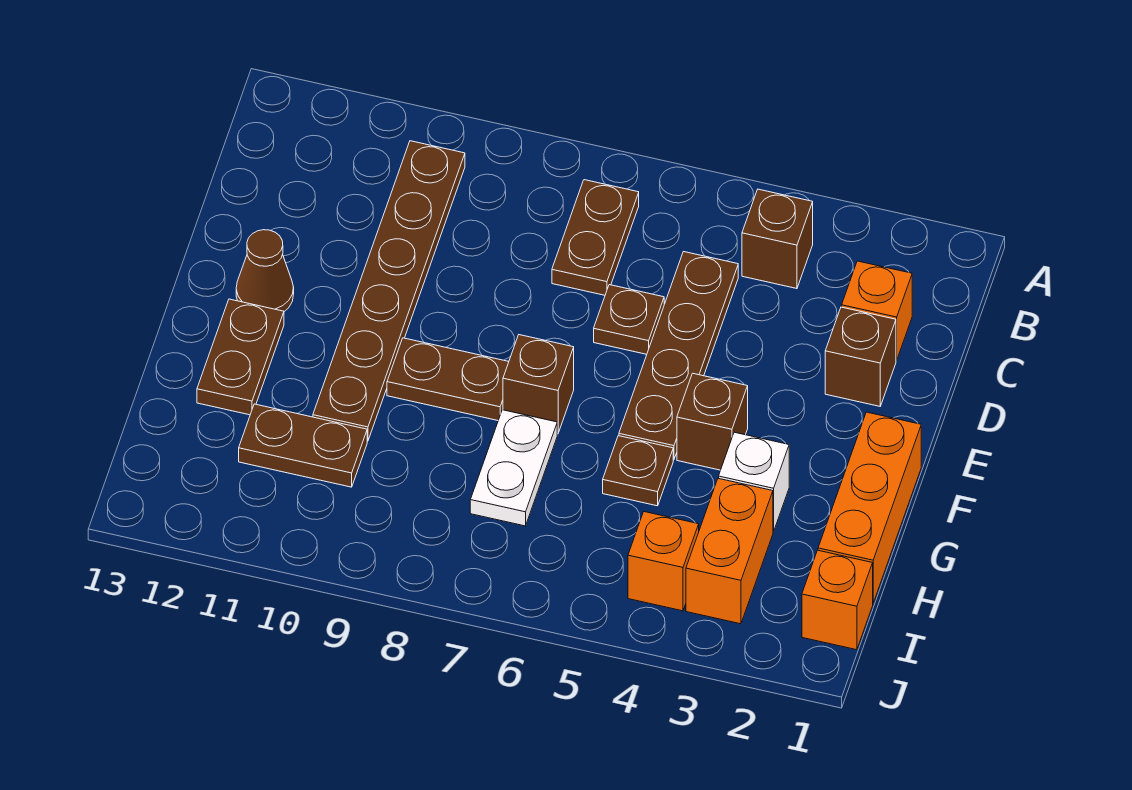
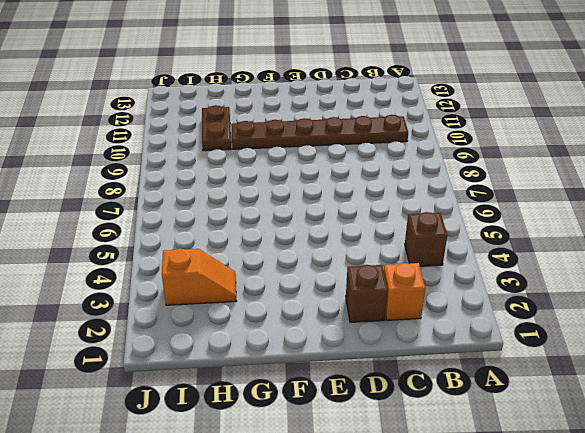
orange 1x2 slope [162,249,236,305] -> orange 1x2 brick [686,478,773,624]
none -> brown 1x2 plate [552,180,639,295]
none -> brown 1x4 plate [619,252,738,460]
none -> brown 1x1 plate [594,285,664,354]

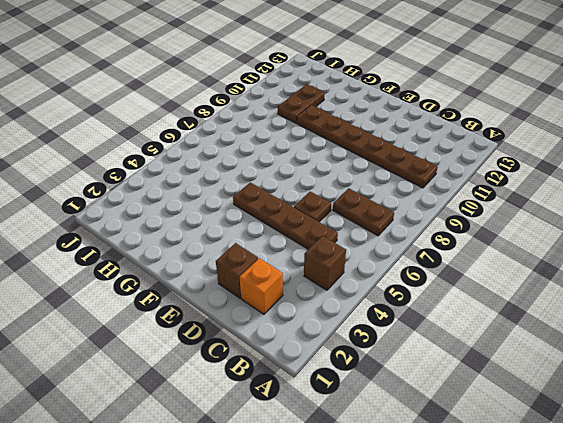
none -> brown 1x1 cone [236,230,294,311]
none -> orange 1x3 brick [818,412,921,603]
none -> brown 1x1 brick [677,373,748,470]

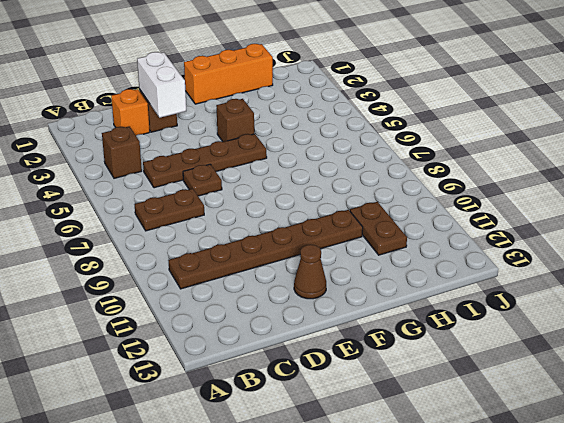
white 1x2 brick [137,52,186,118] -> none
none -> brown 1x1 brick [503,335,574,434]
none -> brown 1x2 plate [387,338,509,420]
none -> brown 1x2 plate [197,299,284,415]

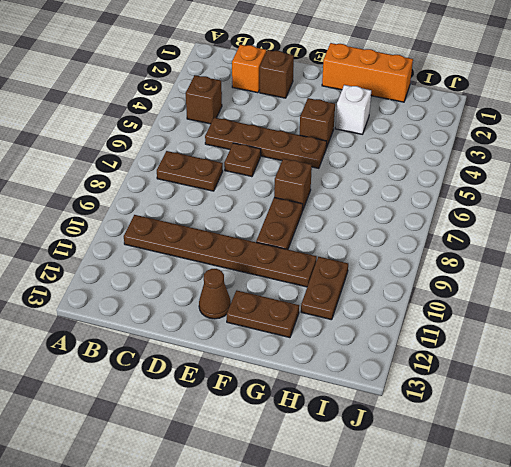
none -> brown 1x1 plate [603,436,673,506]
none -> white 1x2 plate [470,410,557,526]
none -> orange 1x2 brick [686,478,773,624]

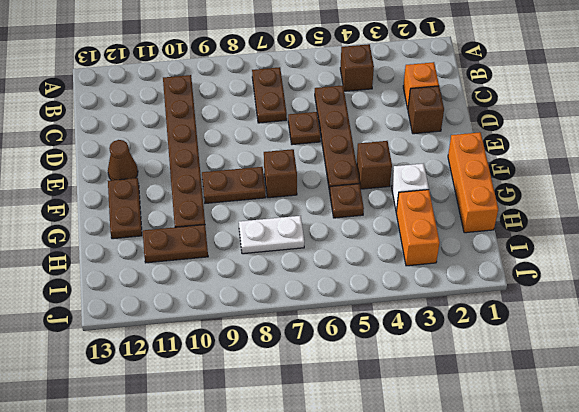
white 1x2 plate [239,216,304,254] -> white 1x2 plate turned to [470,410,557,526]
none -> orange 1x1 brick [802,550,873,650]
none -> orange 1x1 brick [628,512,699,611]

